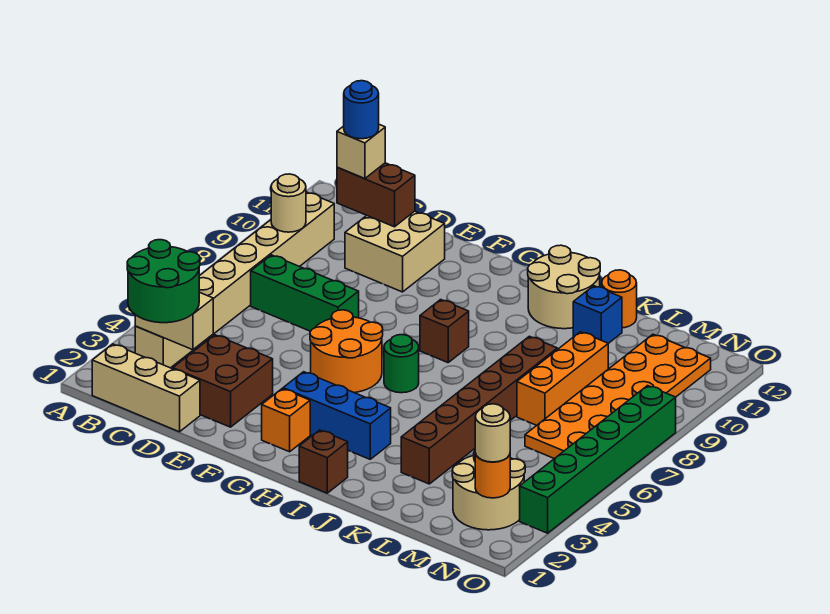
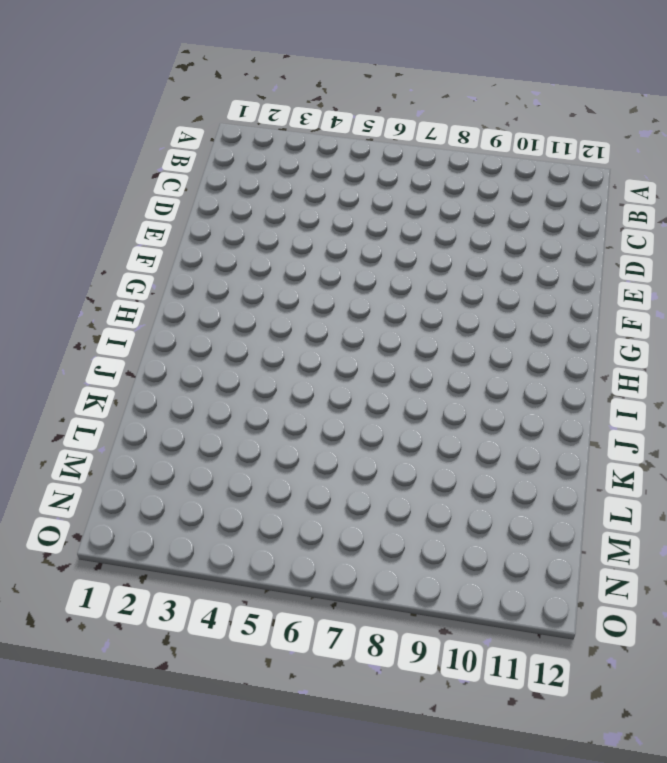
none -> tan 1x3 brick [92,344,200,432]
none -> tan 1x8 brick [135,192,334,368]
none -> green 1x3 brick [251,255,359,331]

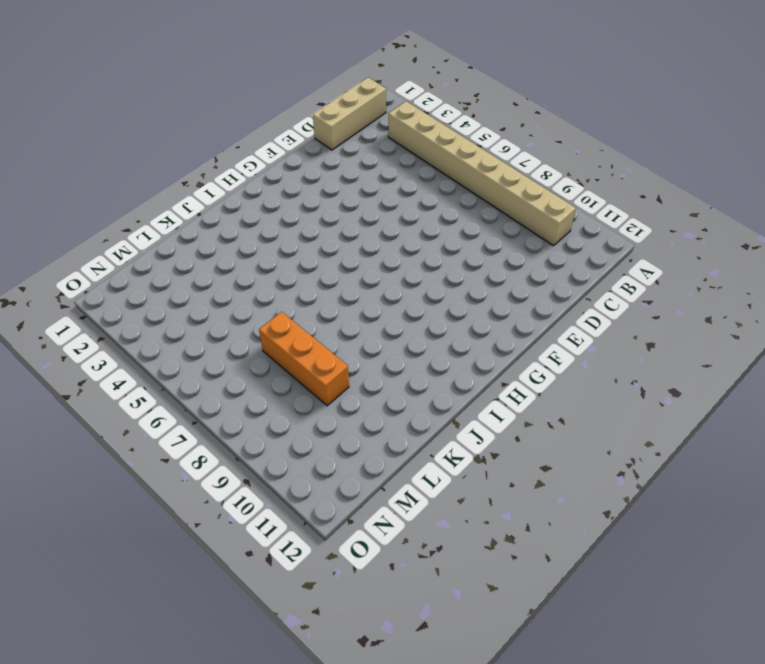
none -> green 1x3 brick [251,255,359,331]
none -> brown 2x2 brick [173,335,273,427]
none -> tan 2x2 brick [345,211,445,292]

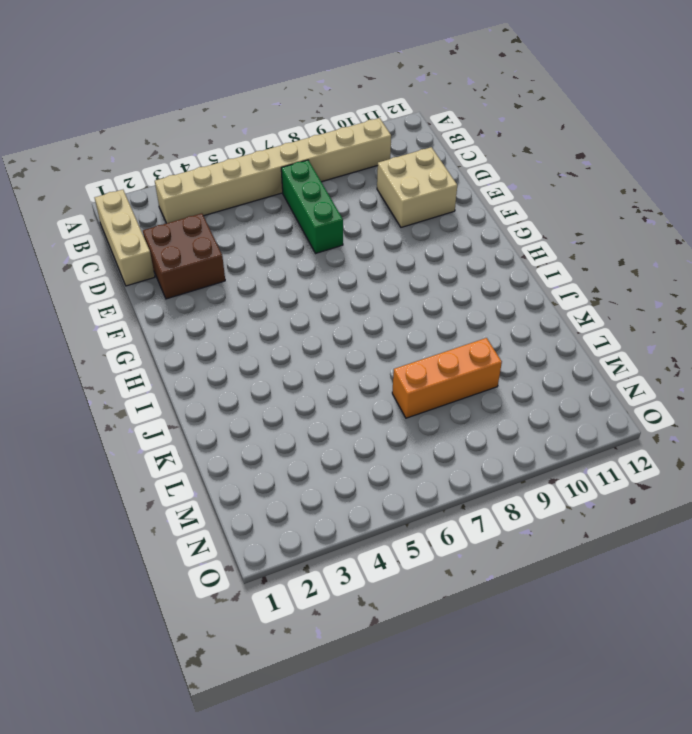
none -> orange 2x2 round brick [310,310,383,393]
none -> orange 1x1 brick [262,389,310,452]
none -> blue 1x3 brick [283,372,391,459]

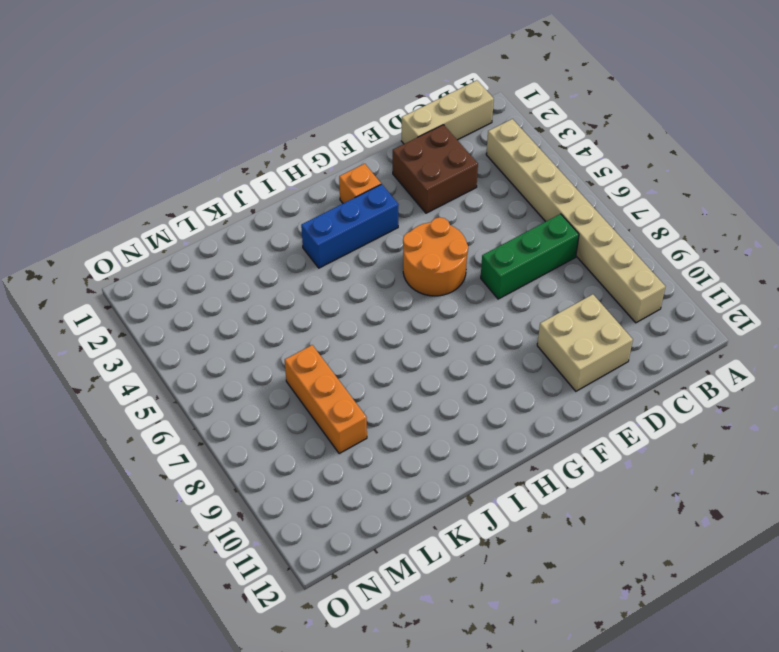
none -> green 1x1 round brick [384,335,419,393]
none -> brown 1x1 brick [420,300,469,363]
none -> brown 1x1 brick [299,430,348,493]

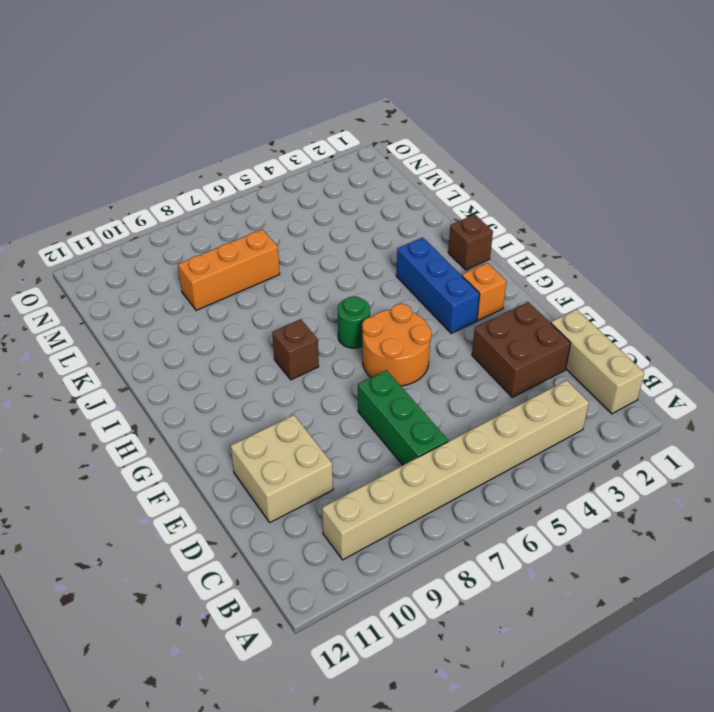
none -> tan 2x2 round brick [528,245,600,329]
none -> brown 1x6 brick [401,336,557,484]
none -> blue 1x1 brick [573,286,622,343]

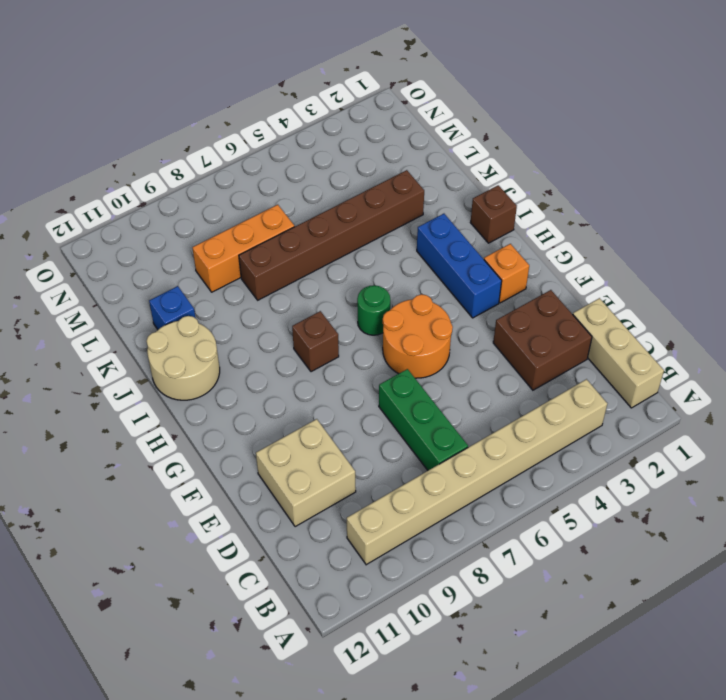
none -> orange 1x1 round brick [602,270,637,328]
none -> tan 2x2 round brick [452,451,525,530]
none -> orange 2x6 plate [525,334,711,459]

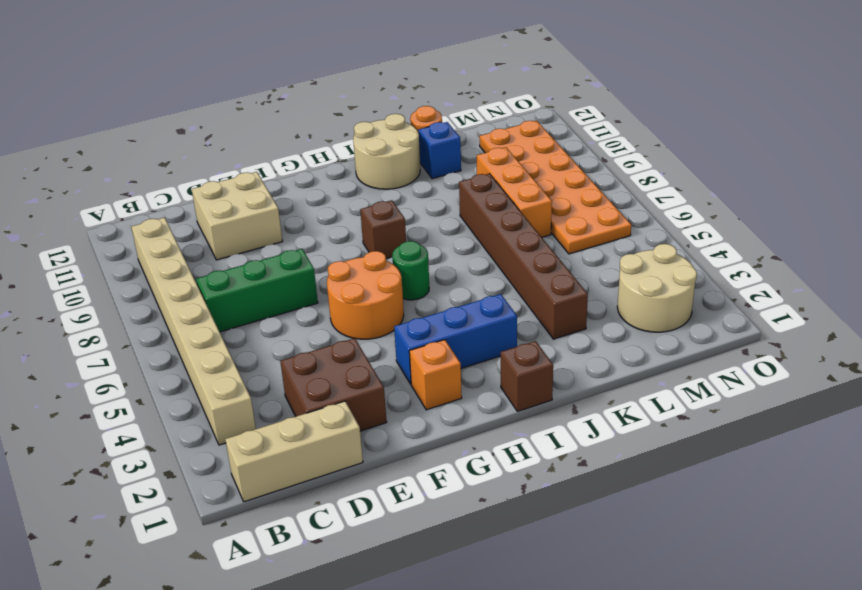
none -> green 1x6 brick [520,386,676,533]
none -> tan 1x2 brick [135,292,213,350]
none -> tan 1x1 round brick [271,174,306,232]

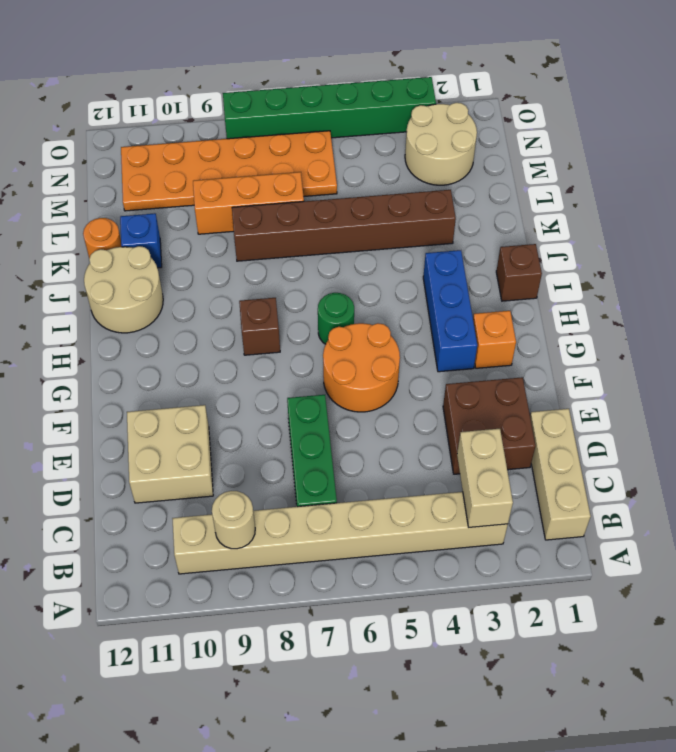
none -> brown 1x2 brick [337,163,415,227]
none -> orange 1x1 round brick [475,453,510,498]
none -> green 2x2 round brick [127,240,200,323]

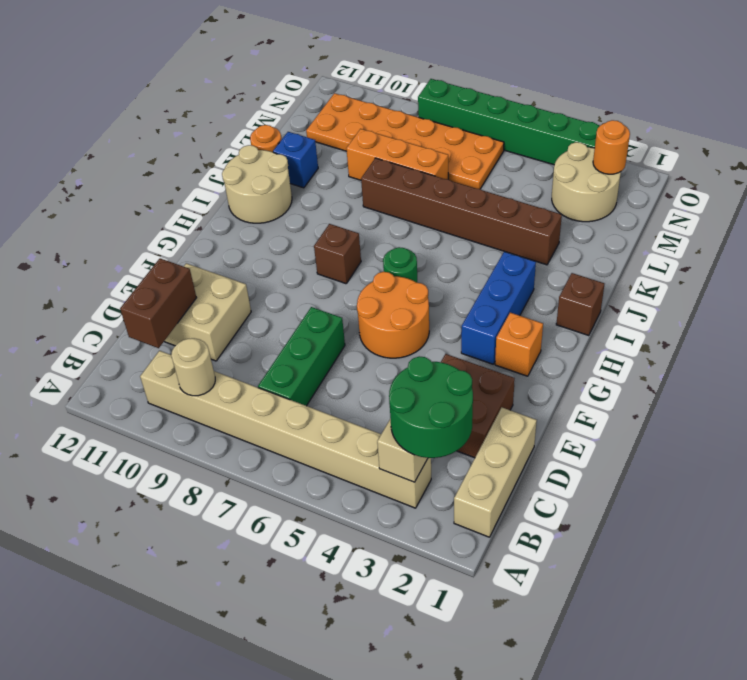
none -> tan 1x1 brick [337,125,385,178]
none -> tan 1x1 round brick [475,404,510,462]
none -> blue 1x1 round brick [344,81,379,139]

